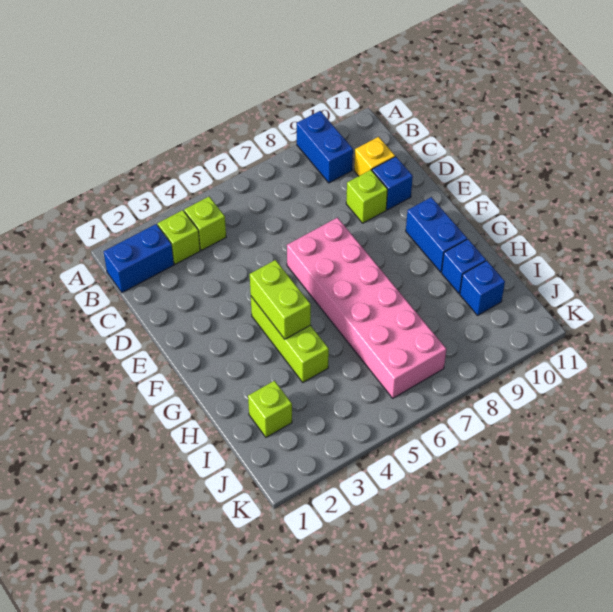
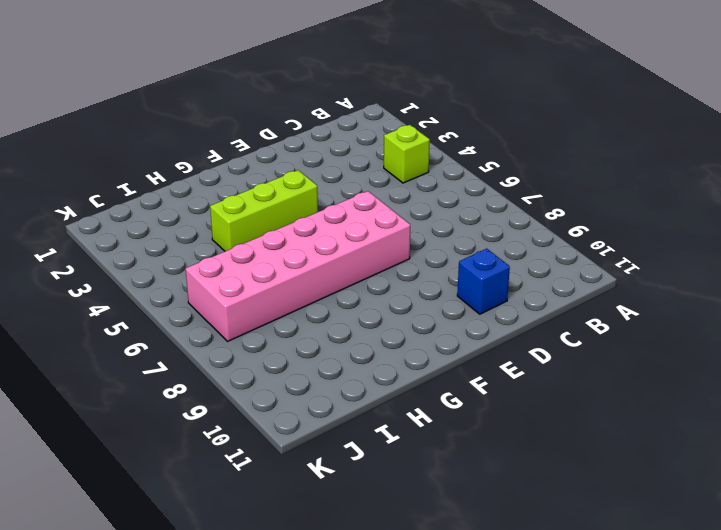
none -> blue 1x2 brick [297,111,353,183]
none -> blue 1x2 brick [103,224,174,292]
none -> lime 1x1 brick [158,210,200,264]

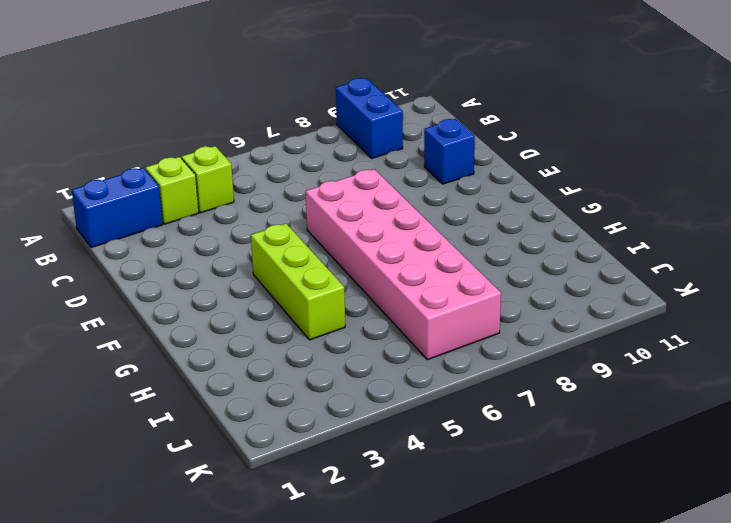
none -> yellow 1x1 brick [354,137,395,176]
none -> lime 1x1 brick [346,170,388,223]
none -> blue 1x2 brick [406,197,467,272]

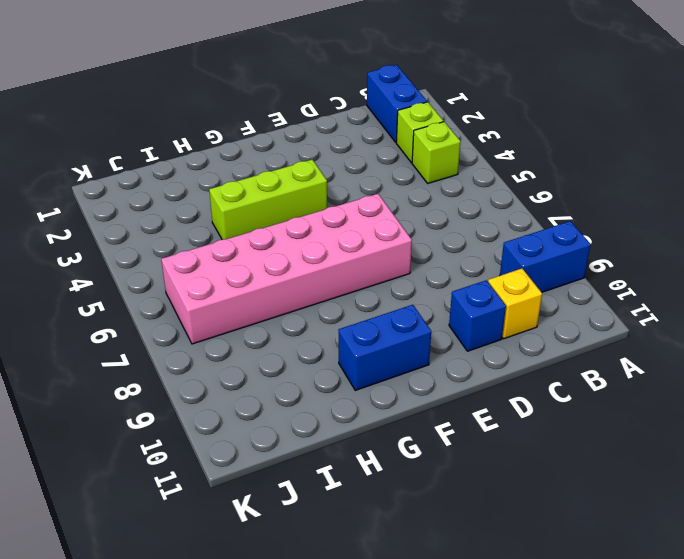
none -> lime 1x1 brick [346,170,388,223]
none -> blue 1x1 brick [442,239,486,294]
none -> lime 1x1 brick [248,381,292,437]

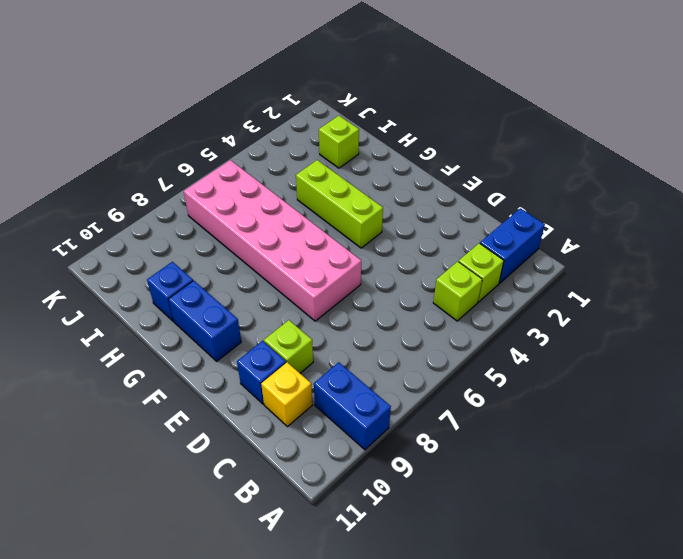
none -> blue 1x1 brick [460,261,505,315]
none -> lime 1x2 brick [250,260,311,339]

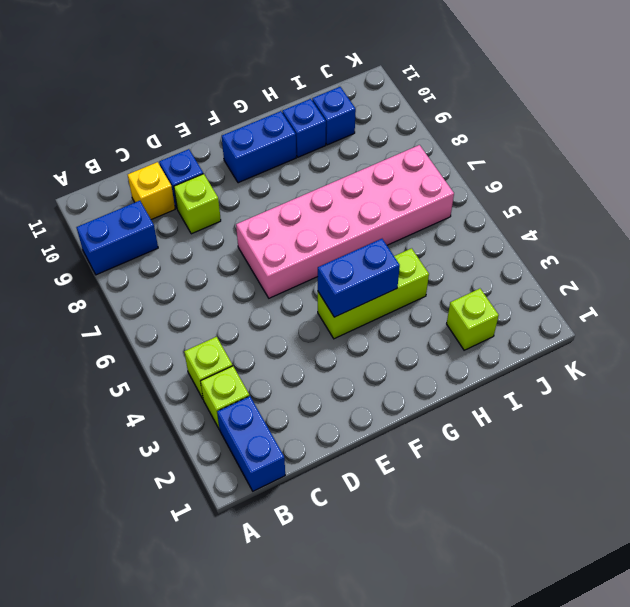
blue 1x2 brick [318,239,400,317] -> lime 1x2 brick [250,260,311,339]

